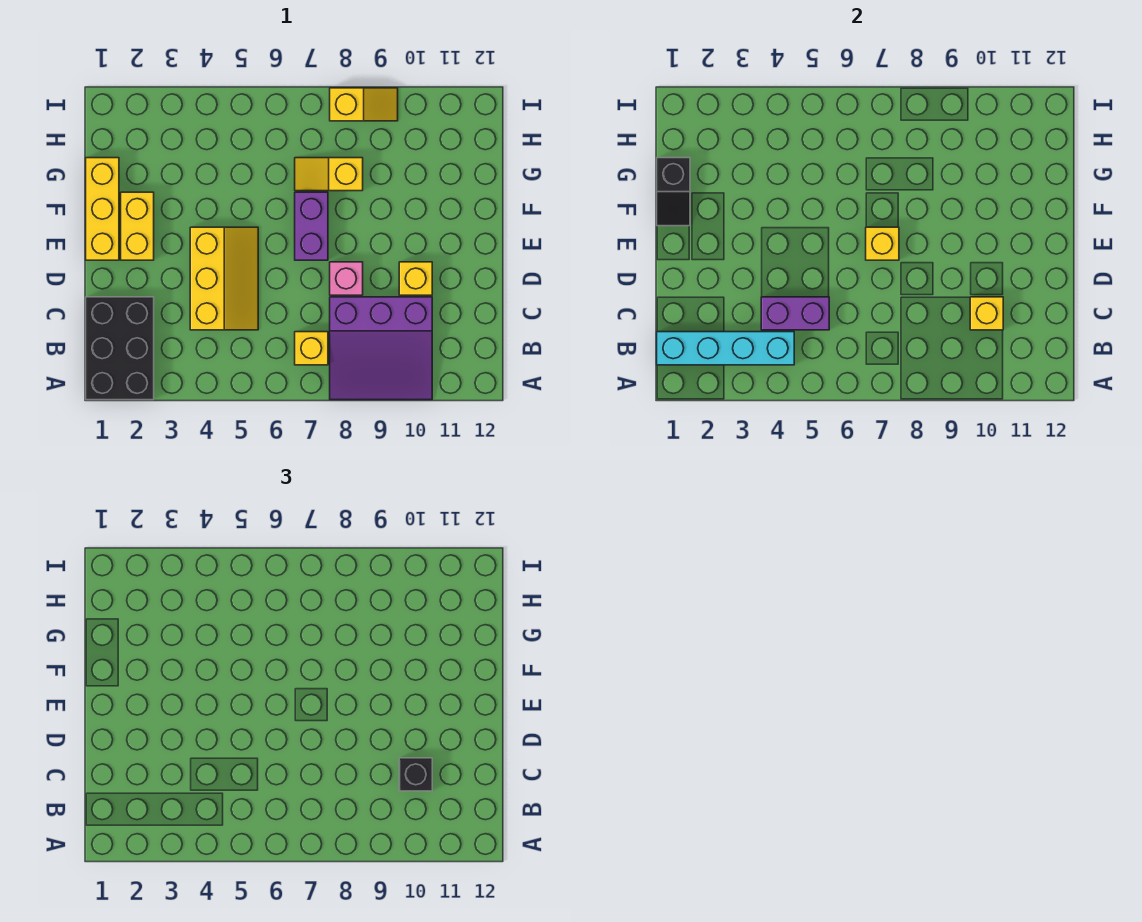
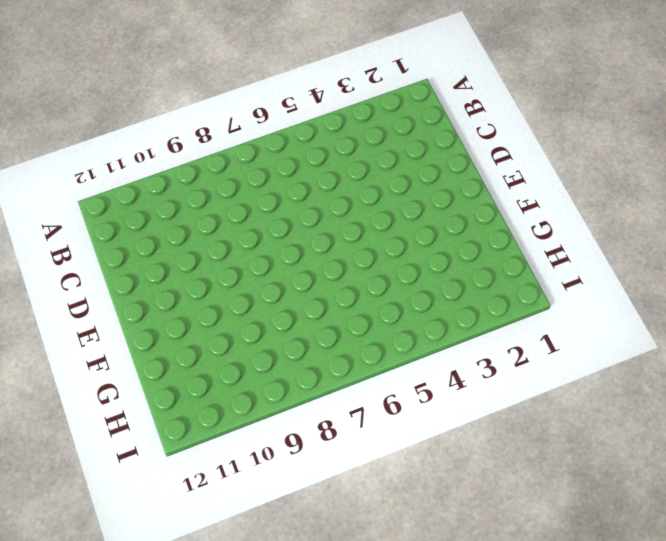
none -> black 2x3 brick [86,297,154,400]
none -> purple 3x3 slope [330,297,432,400]
none -> yellow 1x1 brick [295,332,328,365]

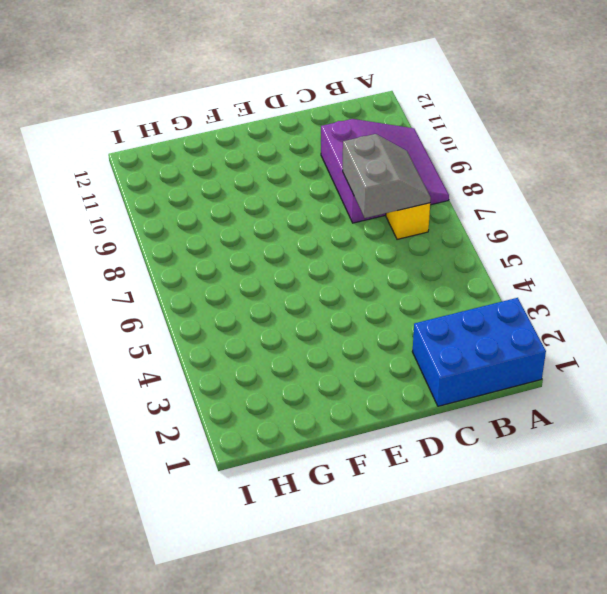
blue 2x3 brick [412,298,546,406] -> black 2x3 brick [86,297,154,400]
grey 2x2 slope [342,134,431,218] -> none
none -> yellow 2x3 slope [190,227,258,330]
none -> pink 1x1 brick [330,262,363,295]
none -> yellow 1x1 brick [399,262,432,295]

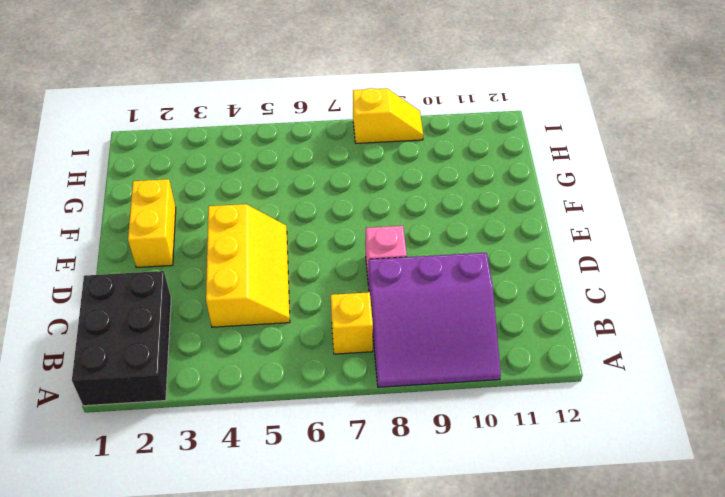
none -> yellow 1x1 brick [399,262,432,295]
none -> yellow 1x3 brick [86,158,119,260]
none -> purple 1x2 brick [295,192,328,260]

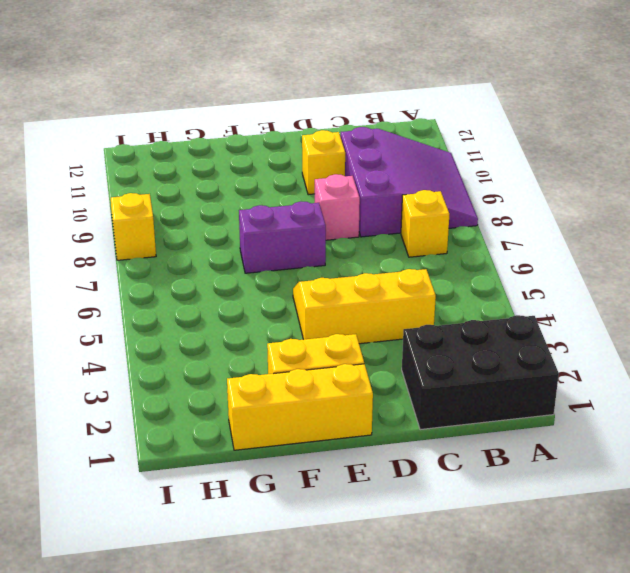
none -> yellow 1x2 slope [295,158,363,191]
none -> cyan 1x4 brick [657,332,794,365]
none -> purple 1x2 brick [761,297,829,330]

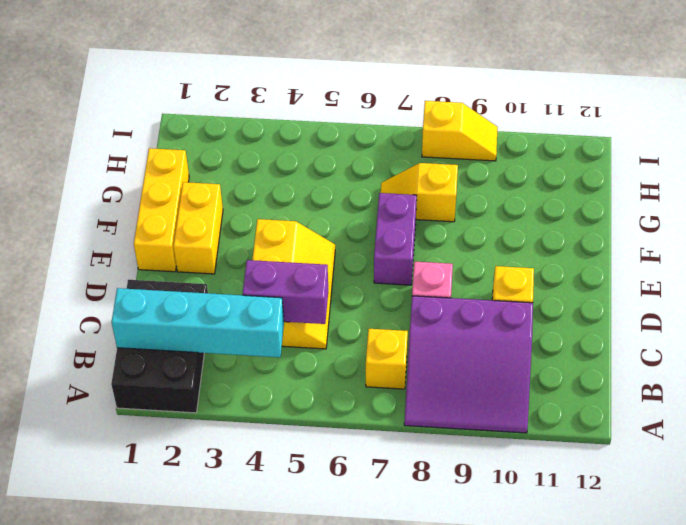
none -> yellow 1x1 brick [970,297,1003,330]
none -> yellow 1x1 brick [866,227,899,260]
none -> black 1x2 slope [657,158,690,226]

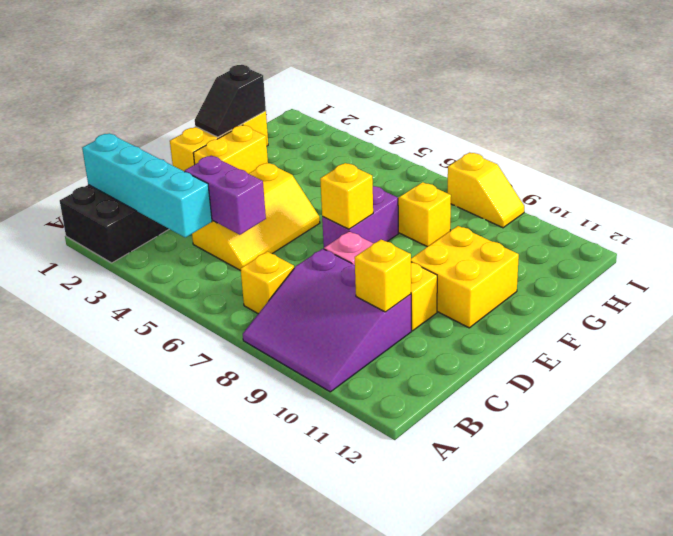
yellow 2x2 brick [411,226,519,328] -> none
none -> black 1x1 brick [399,758,432,791]

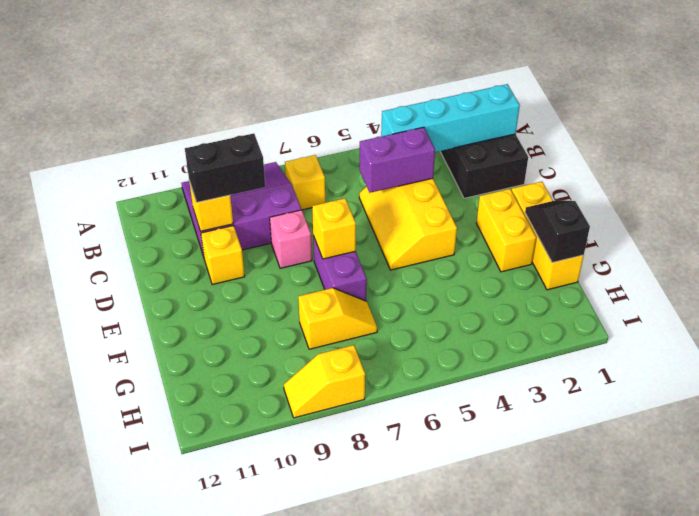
black 1x2 brick [185,133,265,202] -> black 1x1 brick [399,758,432,791]

